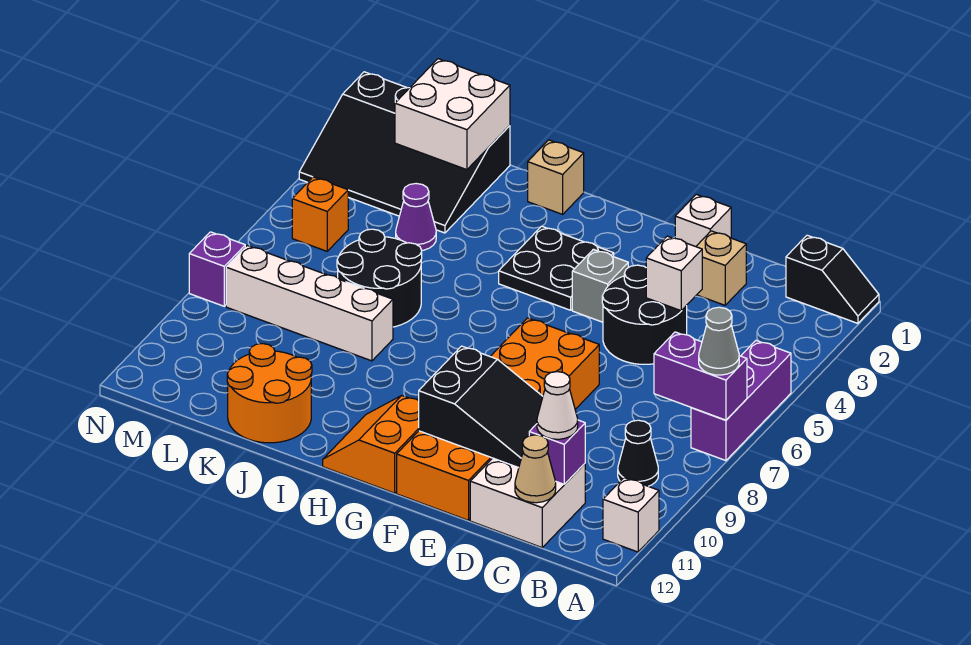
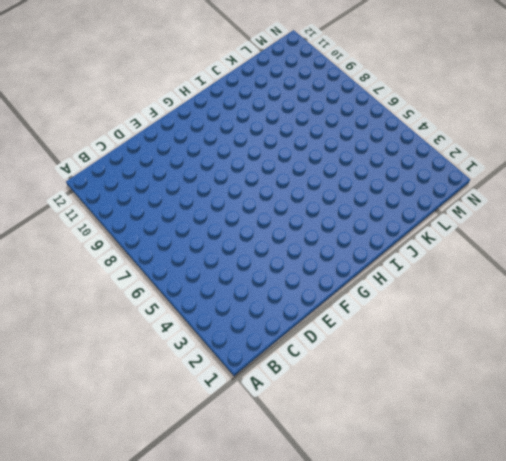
none -> black 1x2 slope [786,235,879,323]
none -> purple 1x3 brick [691,341,791,461]
none -> white 1x1 brick [603,478,659,552]

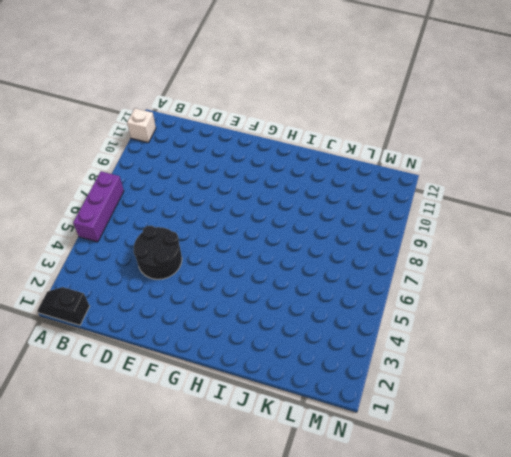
none -> black 1x1 cone [618,420,658,486]
none -> white 2x2 brick [470,458,585,548]
none -> tan 1x1 brick [696,231,746,305]

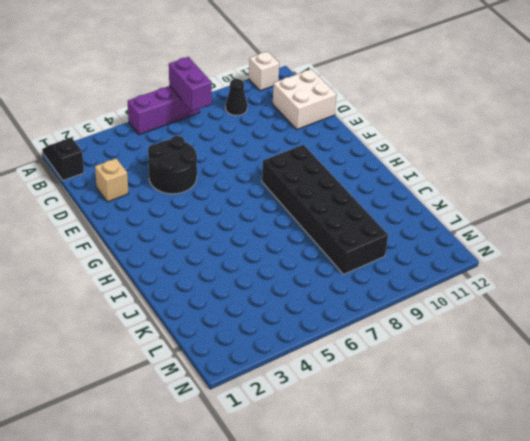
black 2x6 brick [262,145,388,274] -> white 1x4 brick [226,246,393,361]
none -> white 1x1 brick [675,194,731,247]
none -> orange 2x6 brick [397,318,599,520]
none -> grey 1x1 brick [572,249,628,322]

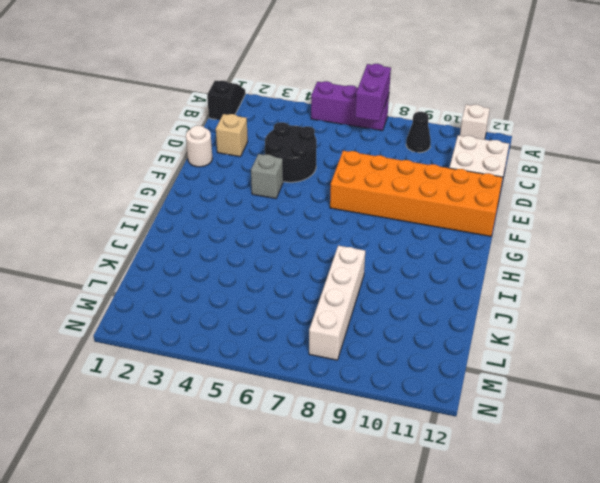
white 1x1 round brick [186,126,212,167] -> white 1x1 brick [675,194,731,247]
none -> black 2x2 plate [499,226,614,310]
none -> orange 2x2 slope [323,396,419,493]
none -> tan 1x1 brick [528,140,584,214]

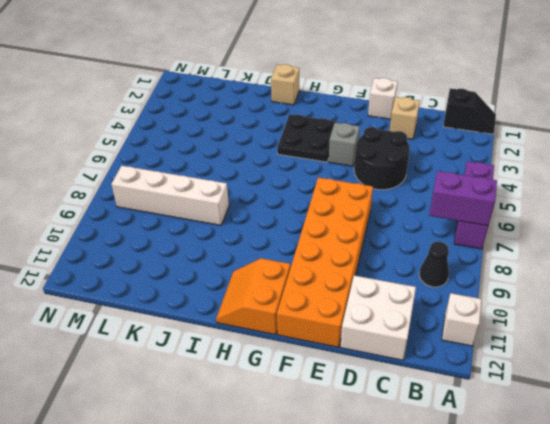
none -> black 2x2 round brick [337,229,422,327]
none -> orange 2x2 round brick [227,344,312,443]
none -> black 3x4 slope [299,72,510,233]

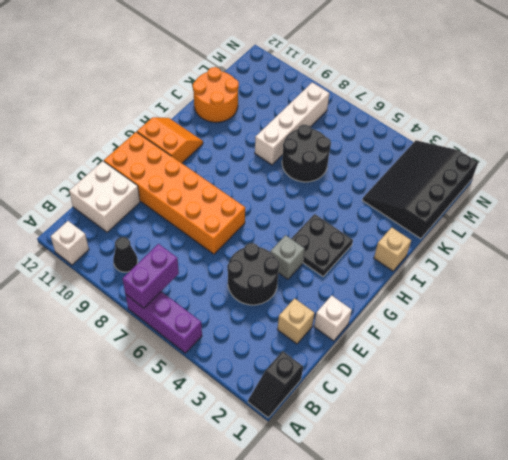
none -> purple 1x1 cone [396,184,436,250]
none -> orange 1x1 brick [292,177,348,251]
none -> purple 1x1 brick [189,232,245,306]

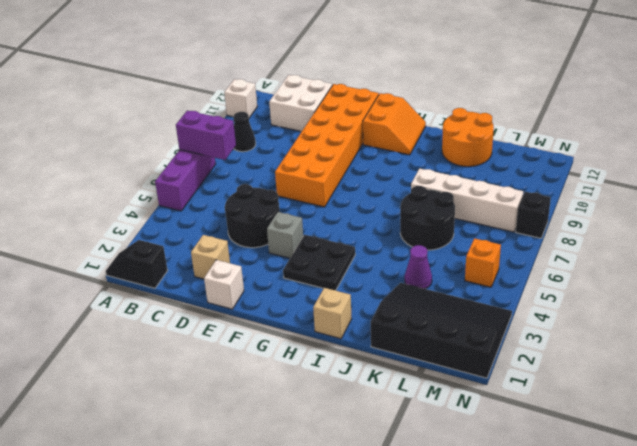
black 1x1 brick [516,192,551,238] -> purple 1x1 brick [189,232,245,306]
none -> purple 1x1 brick [529,420,585,484]
none -> tan 1x1 cone [515,435,556,503]
none -> white 1x1 brick [646,236,702,311]

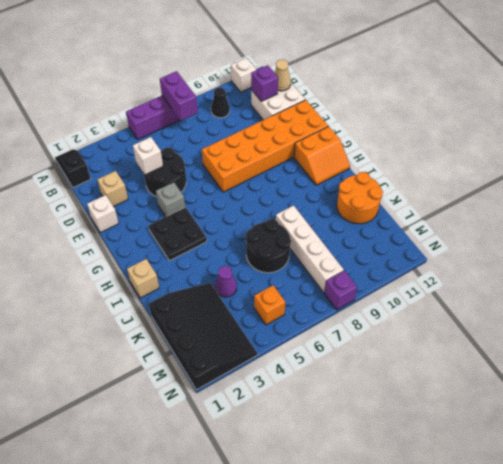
none -> black 2x3 slope [419,346,543,468]
none -> white 2x2 brick [395,59,510,170]
none -> grey 1x1 cone [699,307,739,375]

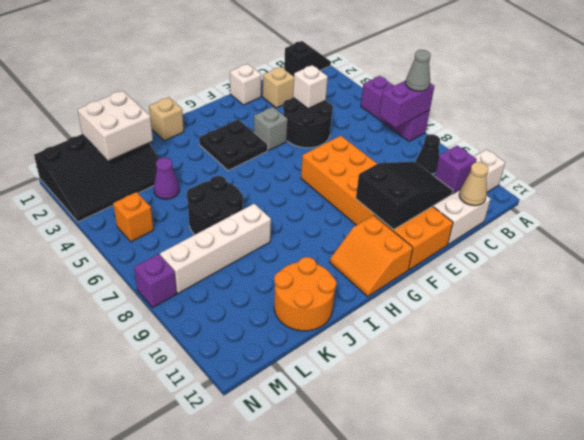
none -> white 1x1 cone [537,372,578,439]

